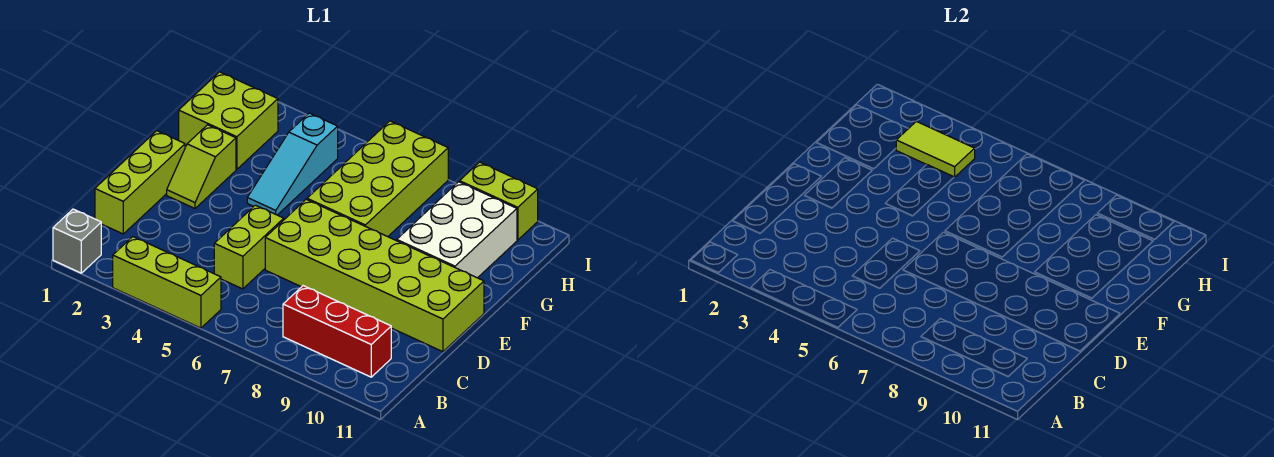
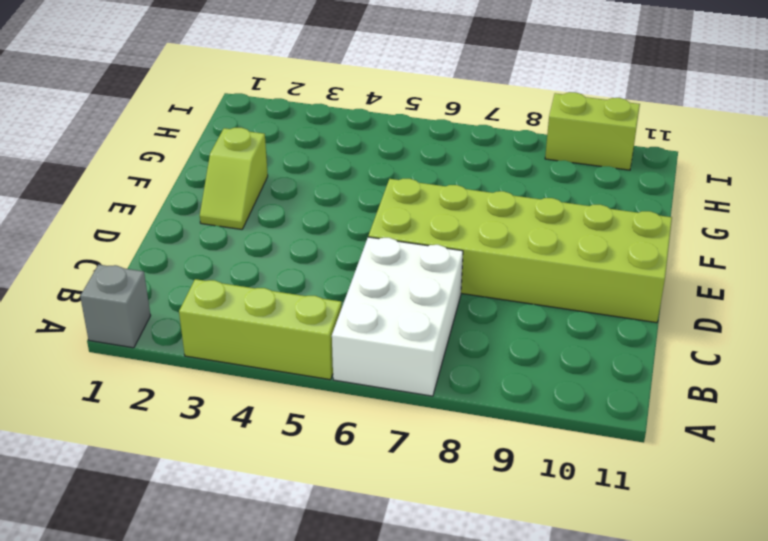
white 2x3 brick [332,237,463,396] -> white 2x3 brick moved to [397,182,517,278]
none -> red 1x3 brick [283,286,391,377]
none -> lime 1x3 brick [95,131,185,234]
none -> lime 1x2 brick [214,205,284,289]

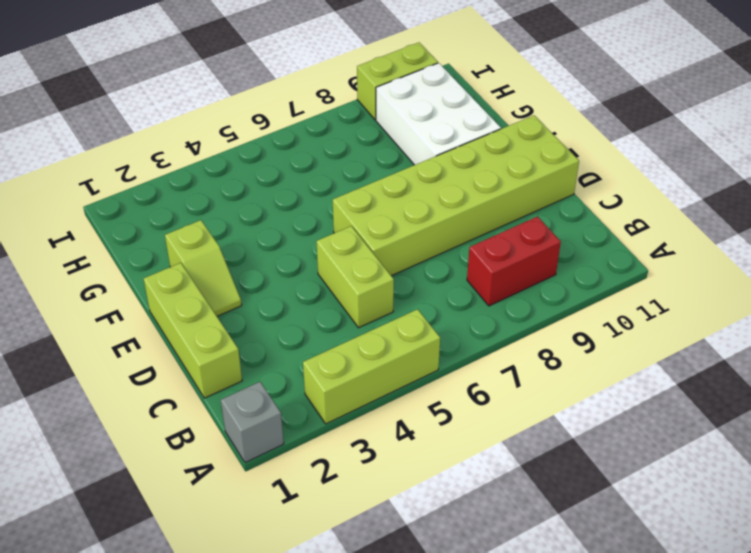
red 1x2 brick [467,217,561,306] -> red 1x3 brick [283,286,391,377]
none -> cyan 1x3 slope [247,113,338,215]
none -> lime 2x4 brick [307,121,448,237]
none -> lime 2x2 brick [179,72,278,169]

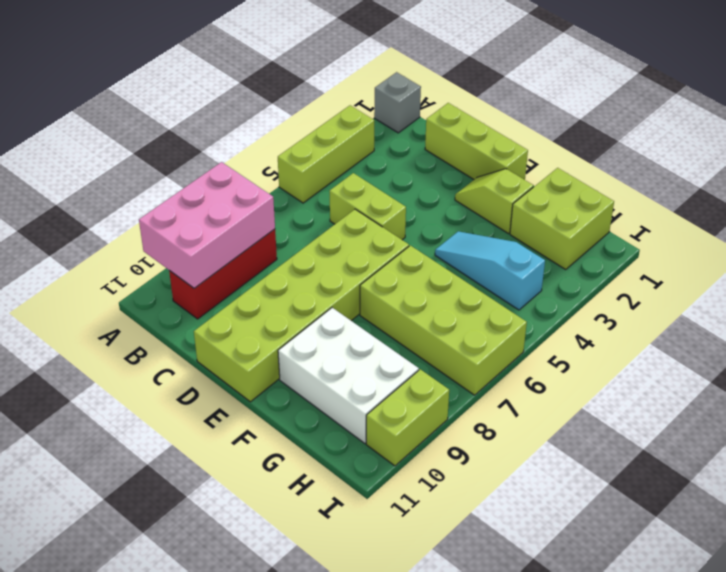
pink 2x3 brick [139,162,275,288] -> none
none -> lime 1x2 tile [896,121,975,177]

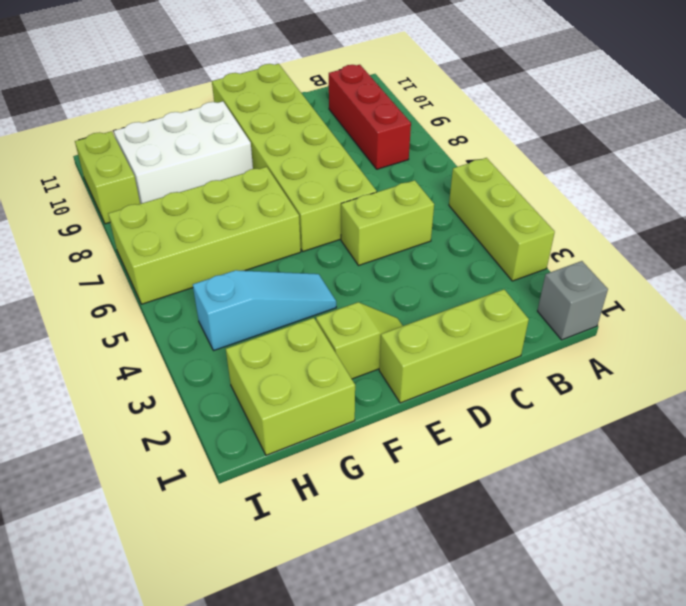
none -> lime 1x2 tile [896,121,975,177]

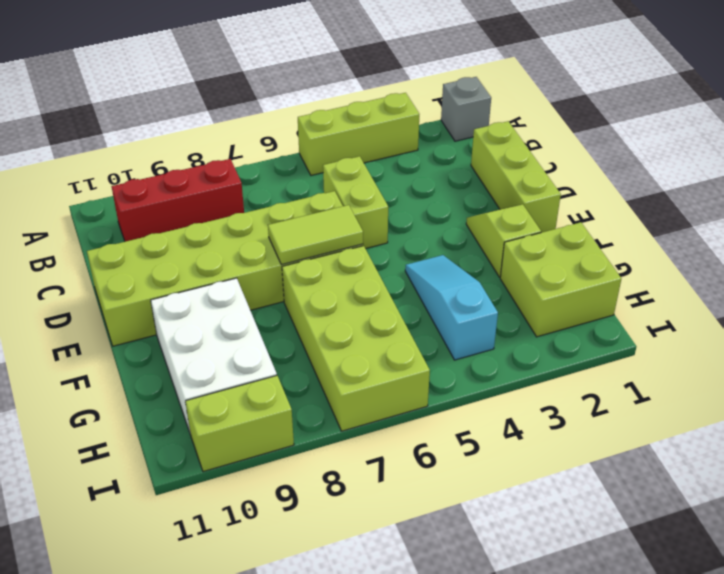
lime 1x2 tile [268,205,363,265] -> lime 1x2 tile moved to [896,121,975,177]

